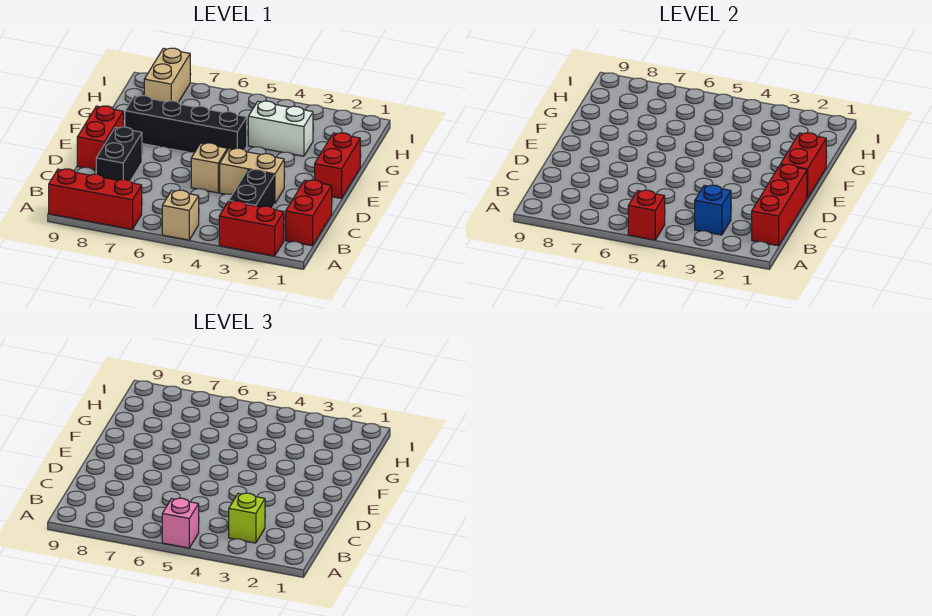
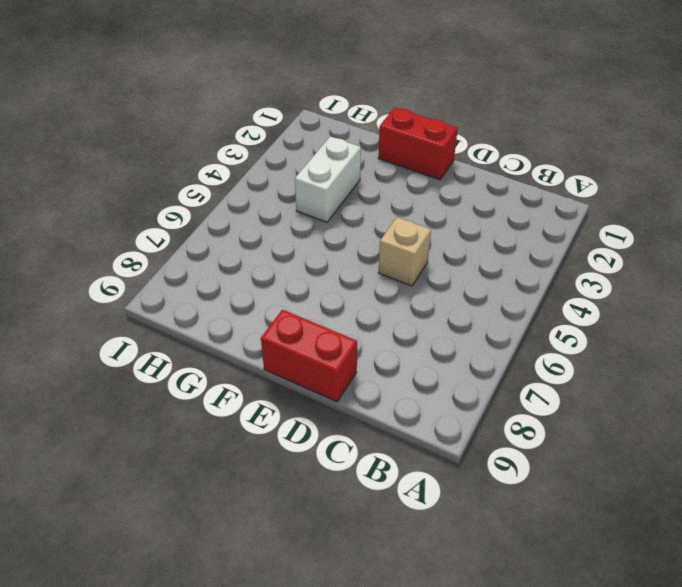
none -> red 1x2 brick [219,201,284,256]
none -> tan 1x1 brick [162,190,199,240]
none -> red 1x3 brick [49,169,142,229]

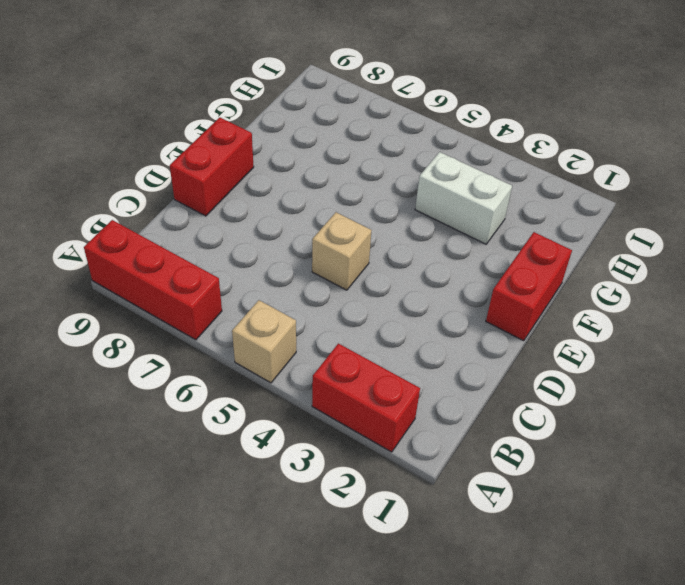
none -> red 1x2 brick [286,180,332,246]
none -> black 1x2 brick [229,169,275,208]
none -> black 1x2 brick [96,127,142,181]

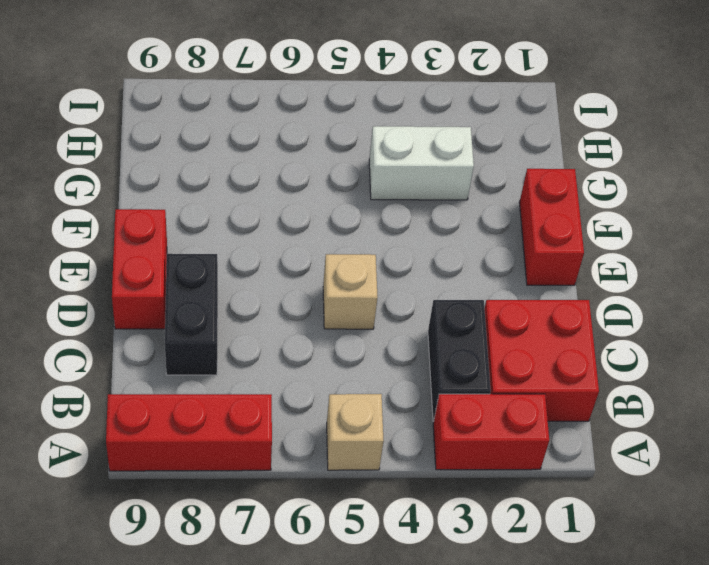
red 2x2 brick [484,300,599,421] -> red 1x2 brick [286,180,332,246]
none -> tan 1x2 brick [220,148,284,203]
none -> black 1x4 brick [125,96,247,153]
none -> tan 1x2 brick [144,48,190,102]

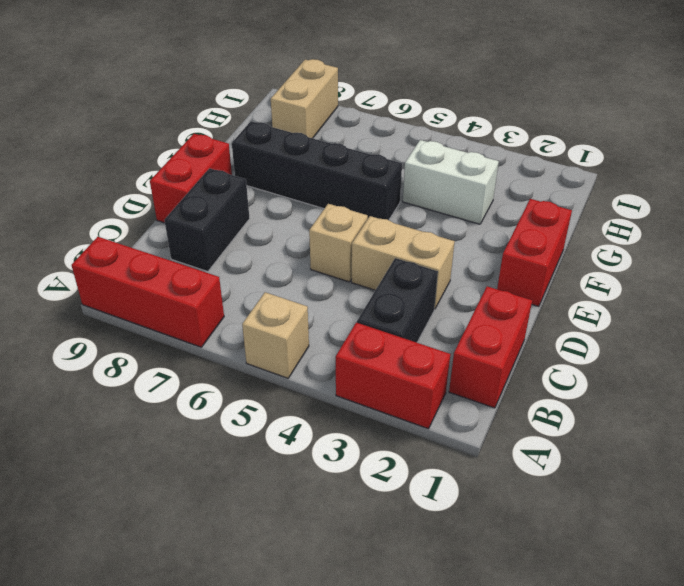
none -> red 1x1 brick [628,190,665,240]
none -> red 1x3 brick [752,164,807,246]
none -> blue 1x1 brick [695,185,731,235]

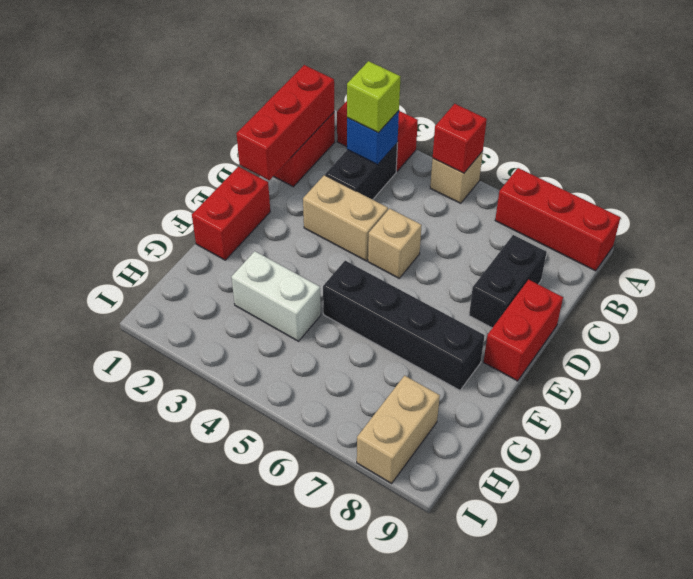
none -> red 1x2 brick [781,133,826,198]
none -> pink 1x1 brick [162,498,199,548]

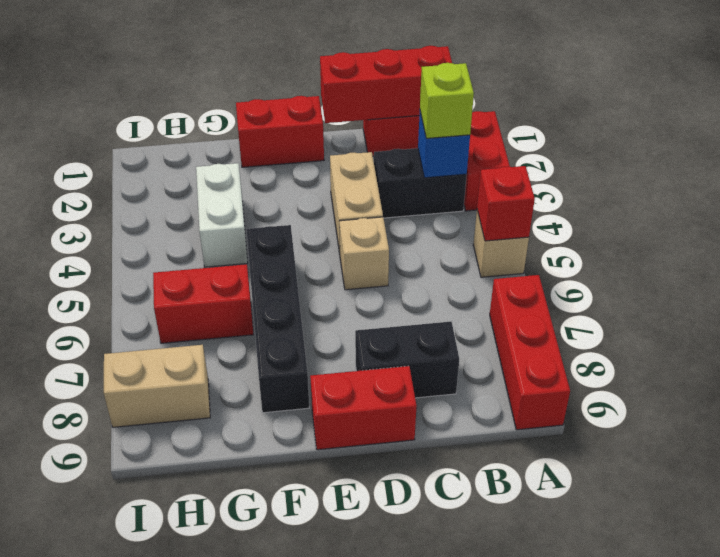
red 1x2 brick [153,264,254,343] -> red 1x2 brick moved to [781,133,826,198]
none -> pink 1x1 brick [162,498,199,548]

